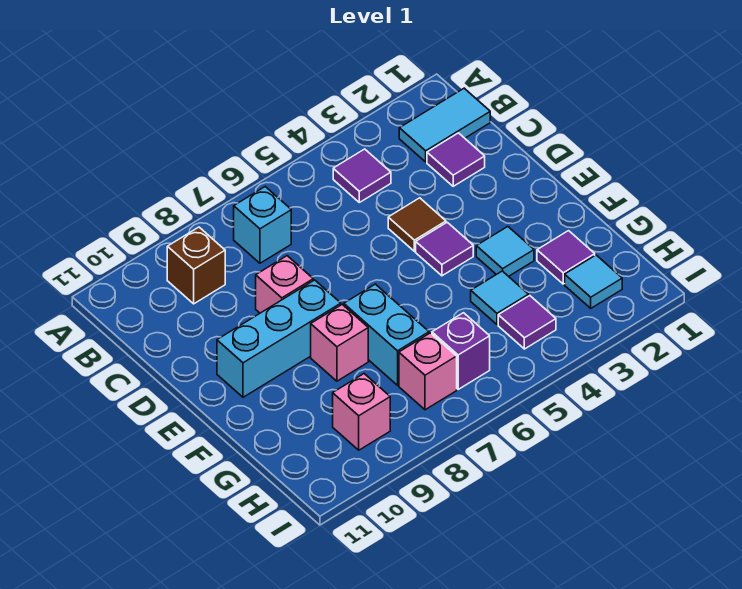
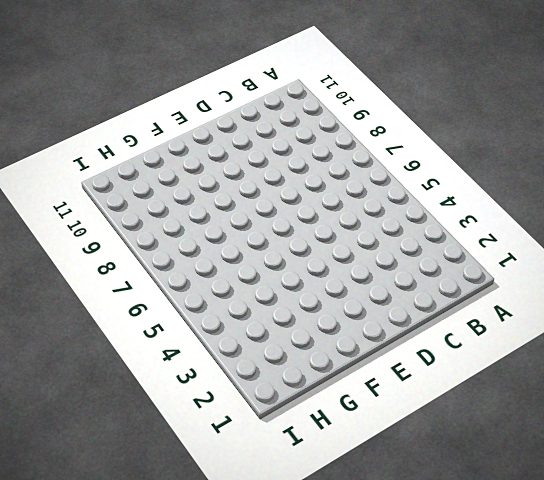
none -> cyan 1x2 tile [399,88,490,162]
none -> purple 1x1 tile [333,149,391,202]
none -> cyan 1x1 brick [234,187,291,263]

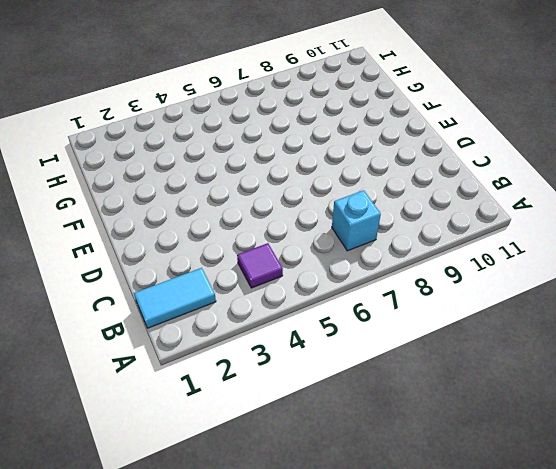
none -> brown 1x1 brick [167,227,225,304]
none -> purple 1x1 tile [427,133,485,186]
none -> brown 1x1 tile [388,198,446,251]

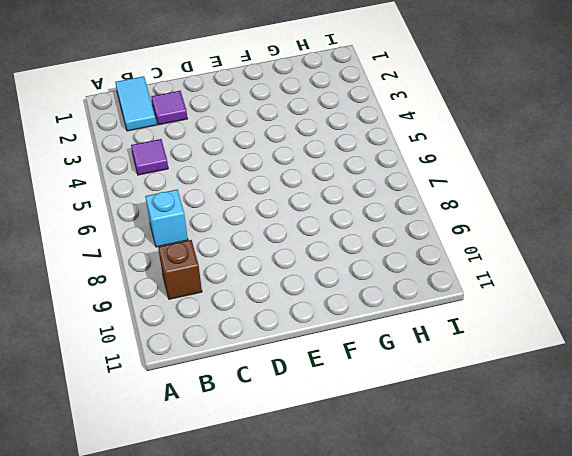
none -> brown 1x1 tile [388,198,446,251]
none -> pink 1x1 brick [256,256,313,313]
none -> purple 1x1 tile [416,222,473,276]

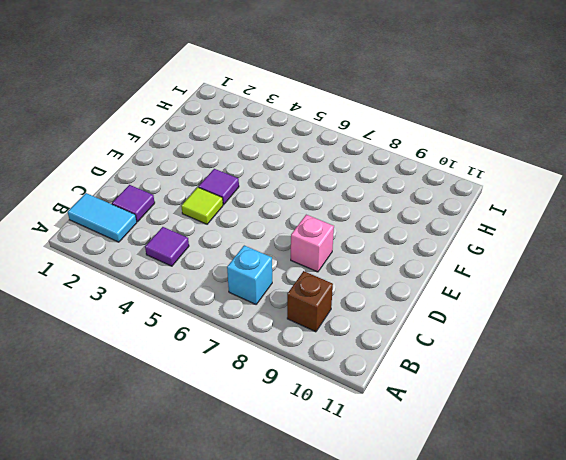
lime 1x1 tile [181,187,223,224] -> brown 1x1 tile [388,198,446,251]
none -> cyan 1x3 brick [217,280,341,397]
none -> cyan 1x1 tile [476,227,534,276]
none -> cyan 1x2 brick [344,284,429,385]

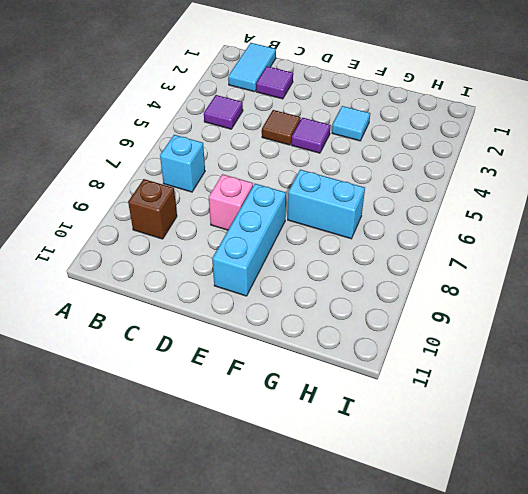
none -> pink 1x1 brick [311,305,368,381]
none -> purple 1x1 tile [537,231,595,284]
none -> cyan 1x1 tile [471,271,529,324]

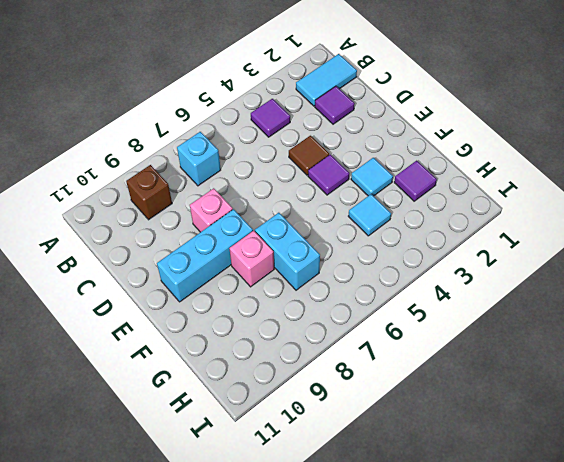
none -> cyan 1x1 tile [565,255,622,308]
none -> purple 1x1 tile [498,296,556,349]
none -> purple 1x1 brick [432,313,490,389]

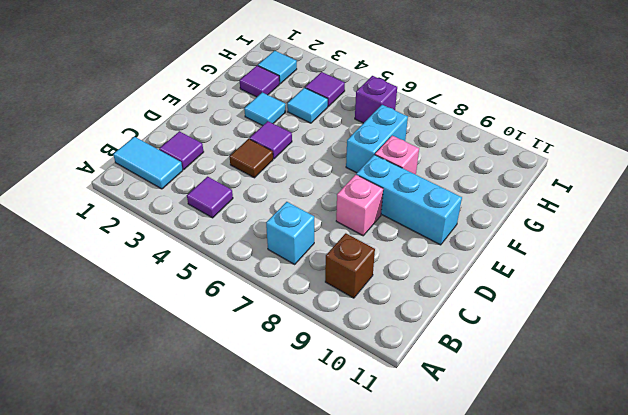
none -> pink 1x1 brick [399,333,457,410]
none -> pink 1x1 brick [333,374,390,450]

